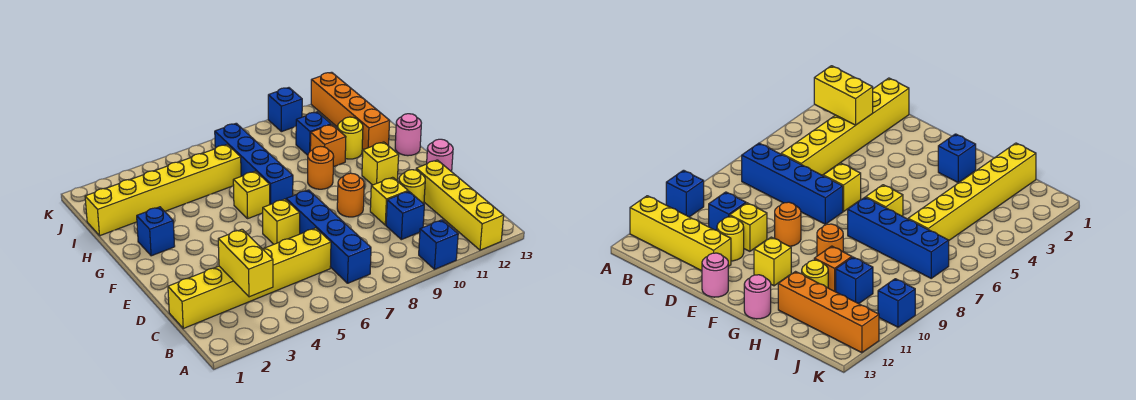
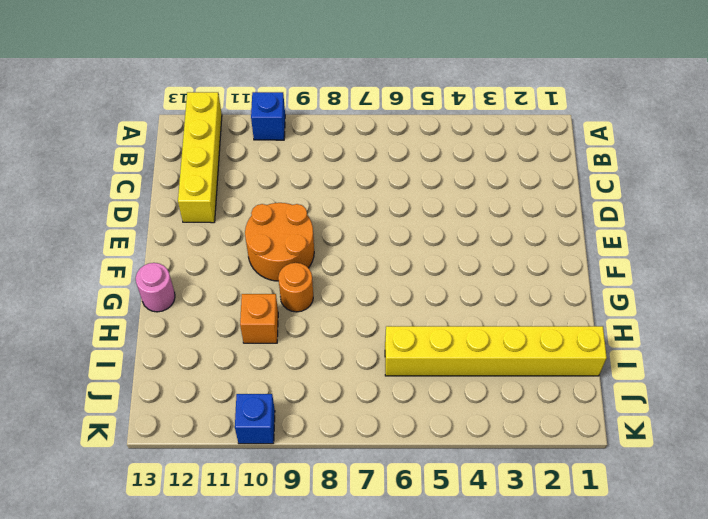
orange 2x2 round brick [245,203,314,281] -> orange 1x1 round brick [337,173,364,217]
none -> blue 1x4 brick [286,190,371,283]
none -> yellow 1x6 brick [168,228,331,328]
none -> blue 1x1 brick [386,191,424,240]

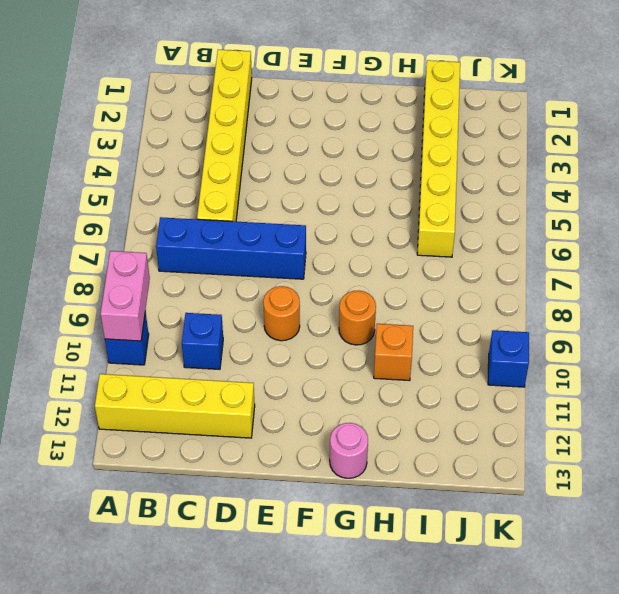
pink 1x2 brick [101,251,150,341] -> none
none -> yellow 1x1 brick [370,177,408,225]
none -> yellow 1x1 round brick [399,170,425,204]
none -> yellow 1x1 brick [263,199,300,244]

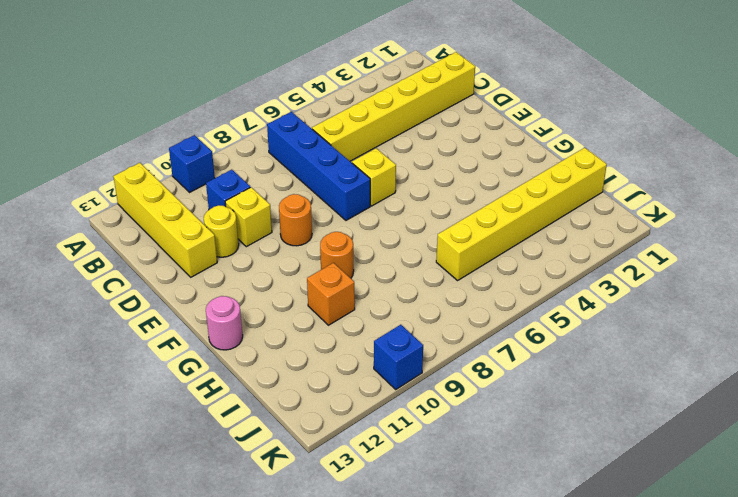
none -> pink 1x1 round brick [427,139,453,172]
none -> yellow 1x1 brick [362,142,399,185]
none -> blue 1x1 brick [137,207,175,256]

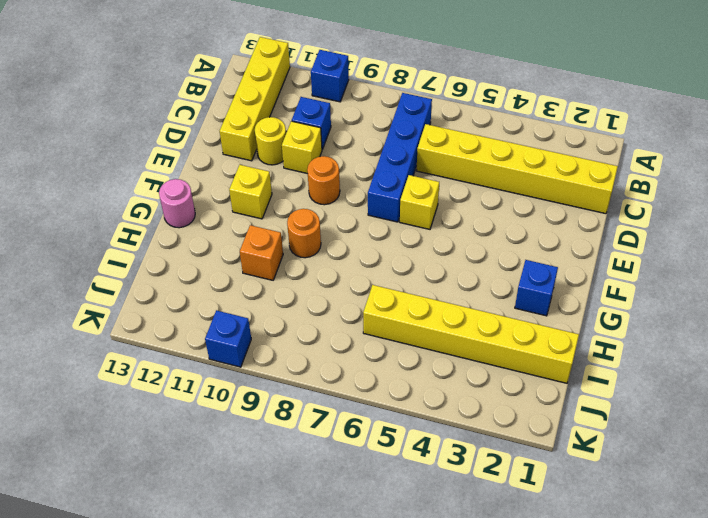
none -> pink 1x1 round brick [427,139,453,172]
none -> yellow 1x1 brick [233,171,270,218]
none -> blue 1x4 brick [215,123,293,205]

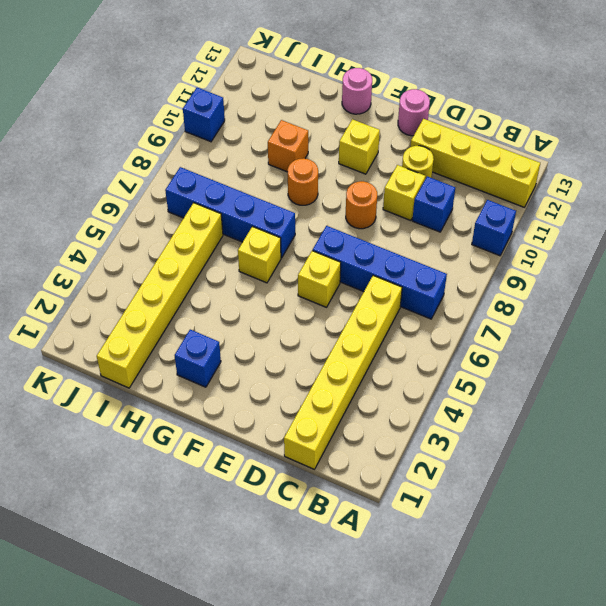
none -> yellow 1x1 round brick [338,117,363,159]
none -> orange 1x4 brick [311,72,390,150]
none -> blue 1x1 brick [296,112,331,155]

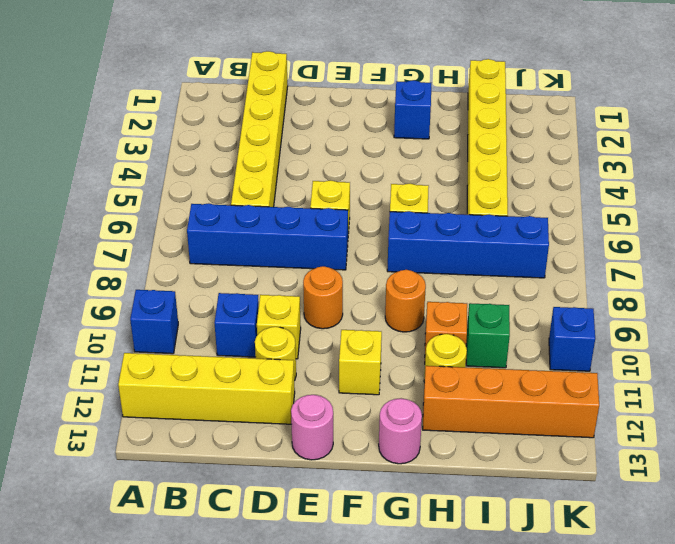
green 1x1 brick [466,303,510,368] -> blue 1x1 brick [296,112,331,155]
none -> yellow 1x2 brick [218,229,273,297]

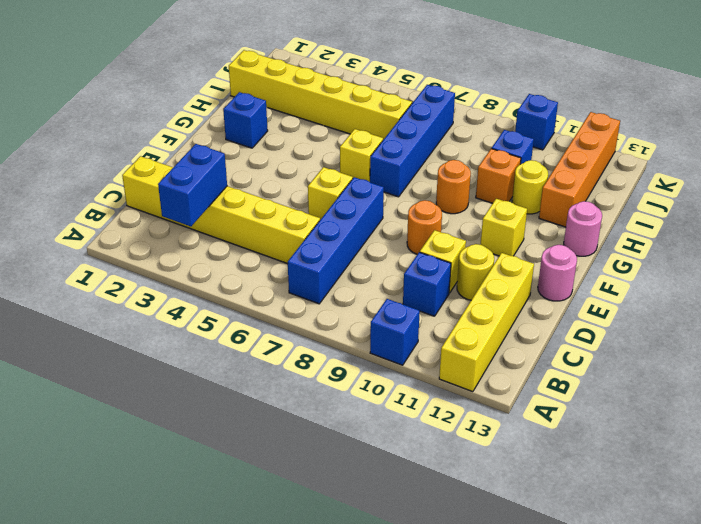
blue 1x2 brick [158,144,227,226] -> yellow 1x2 brick [218,229,273,297]

